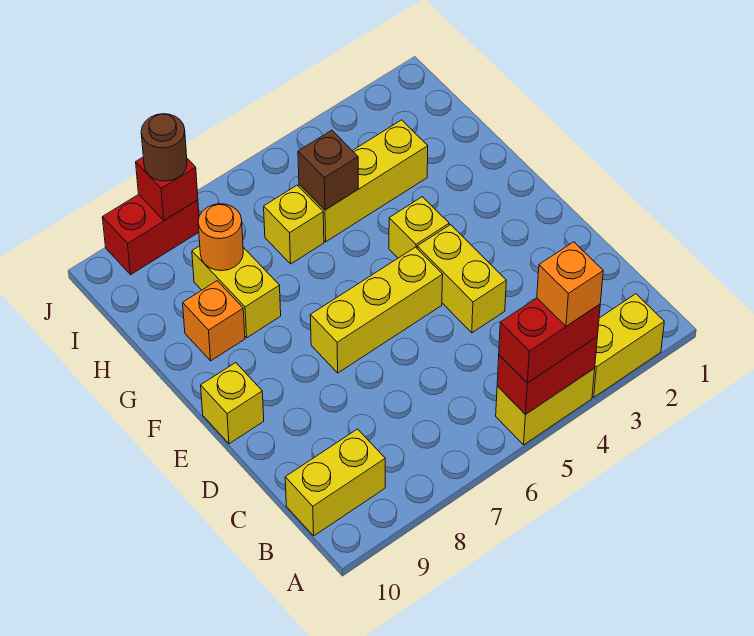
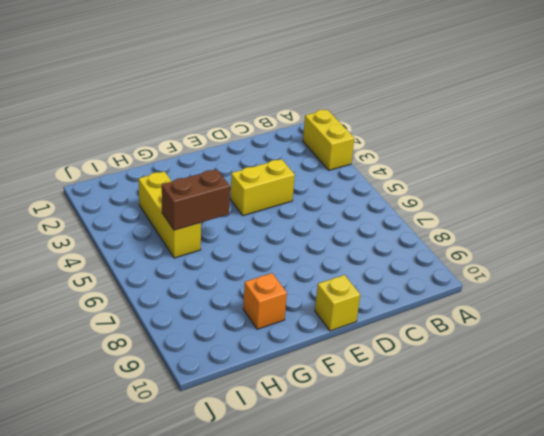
brown 1x2 brick [162,169,230,230] -> brown 1x1 brick [298,130,358,210]
none -> yellow 1x2 brick [496,368,595,445]
none -> yellow 1x2 brick [285,429,385,536]
none -> yellow 1x3 brick [310,247,443,373]

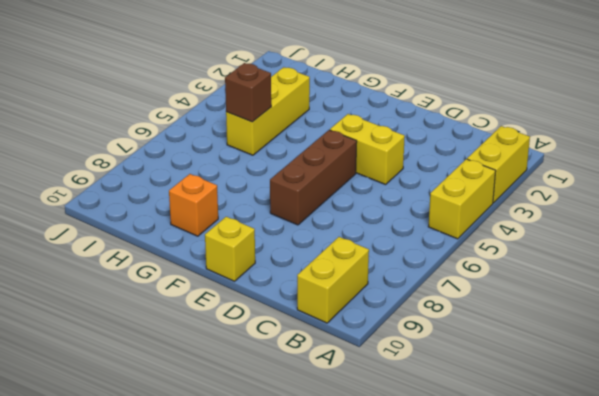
brown 1x3 brick [270,130,357,225] -> yellow 1x3 brick [310,247,443,373]
none -> yellow 1x1 brick [389,197,449,258]
none -> yellow 1x2 brick [192,246,281,338]
none -> yellow 1x1 brick [264,185,324,264]

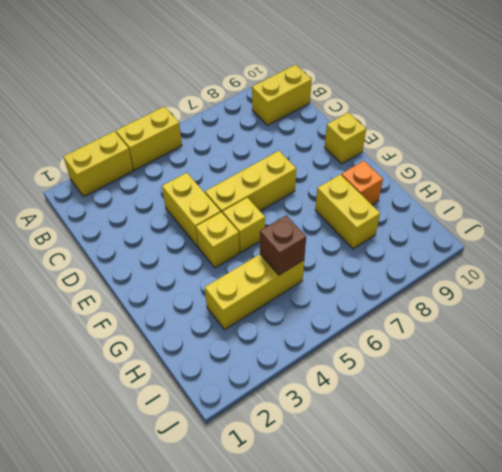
yellow 1x1 brick [223,198,265,252] -> yellow 1x1 brick moved to [264,185,324,264]
none -> red 1x2 brick [102,194,199,275]
none -> red 1x2 brick [497,337,597,414]
none -> orange 1x1 round brick [198,204,243,271]

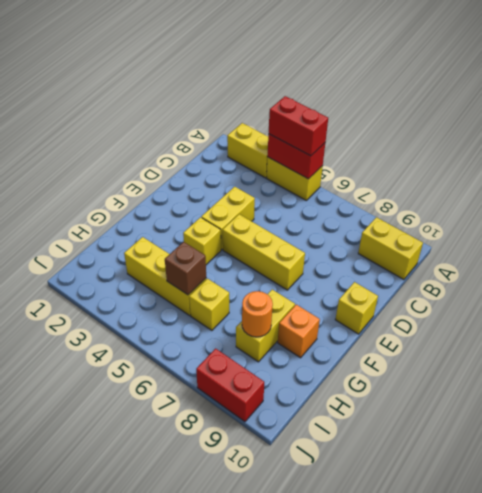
none -> red 1x1 brick [136,157,198,220]
none -> brown 1x1 round brick [141,114,187,181]
none -> orange 1x1 brick [537,242,603,326]

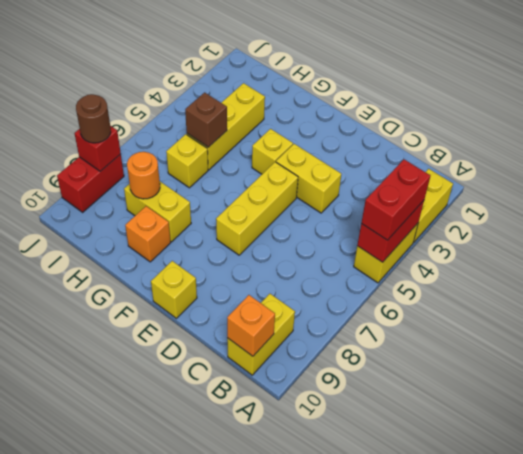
orange 1x1 brick [227,295,275,356] -> orange 1x1 brick moved to [537,242,603,326]

